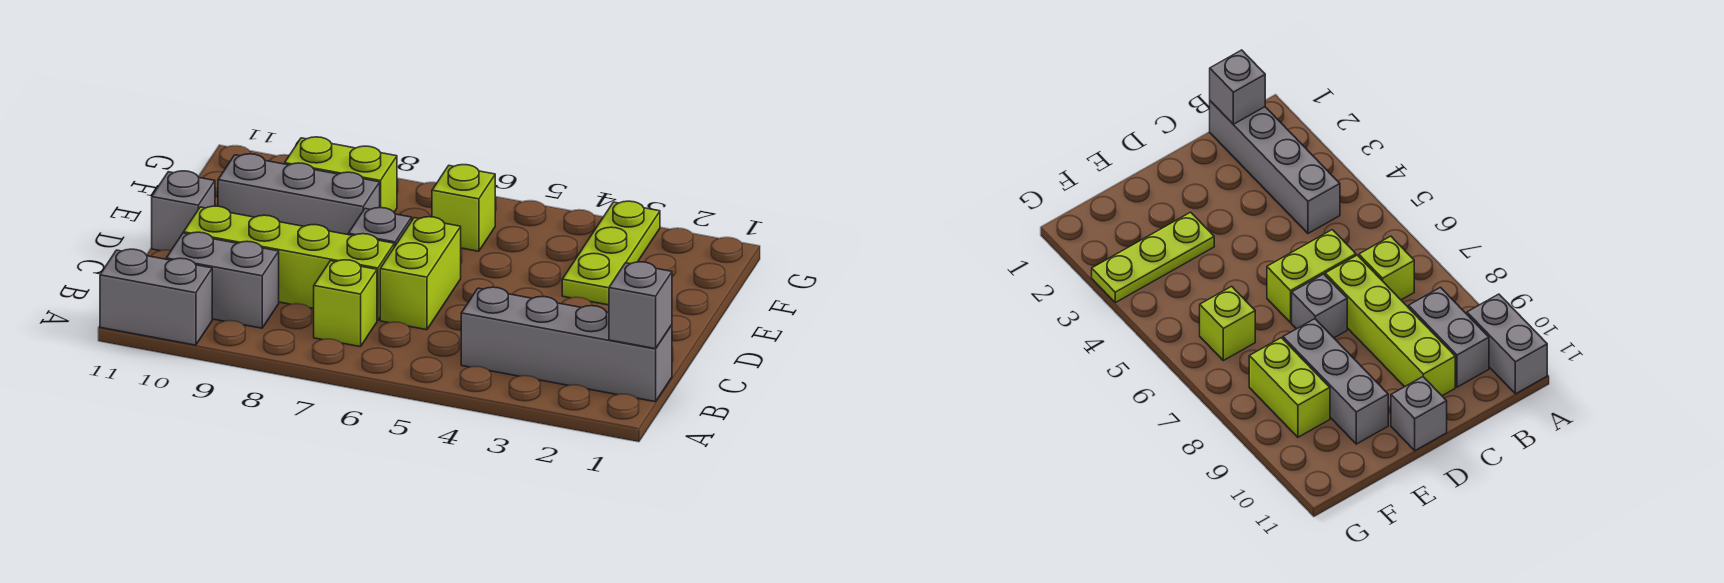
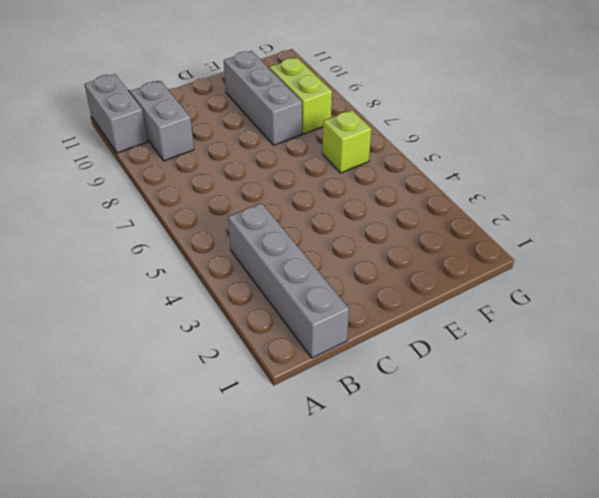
none -> lime 1x1 brick [314,260,377,347]
none -> lime 1x2 brick [380,217,461,330]
none -> lime 1x4 brick [184,206,394,321]

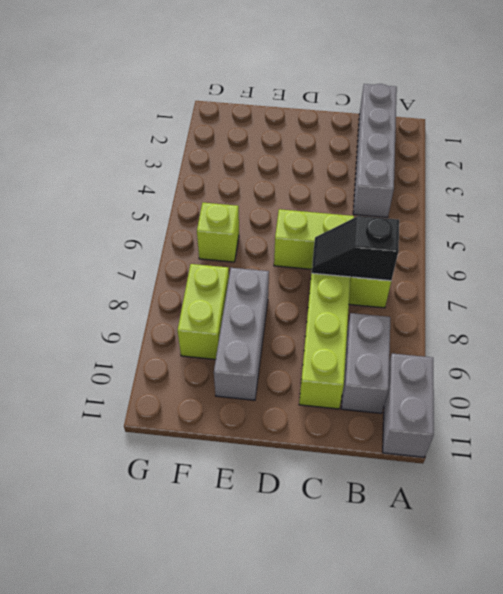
black 1x2 slope [312,216,399,281] -> none
none -> grey 1x1 brick [348,208,412,247]
none -> grey 1x1 brick [152,171,215,251]
none -> lime 1x3 plate [562,201,660,305]

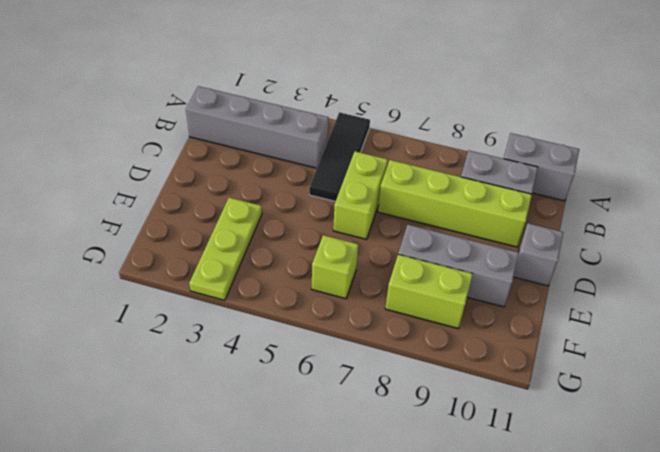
black 1x3 tile [309,112,370,202] -> none
none -> lime 1x1 brick [314,260,377,347]
none -> grey 1x1 brick [348,208,412,247]
none -> grey 1x1 brick [609,262,672,349]

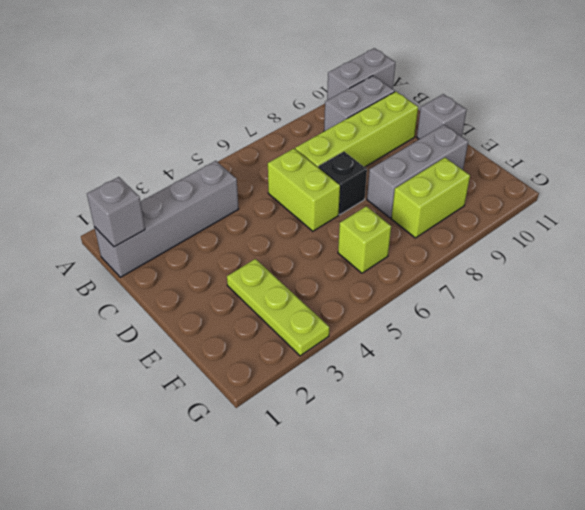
black 1x1 brick [318,152,367,215] -> grey 1x1 brick [348,208,412,247]
none -> lime 1x1 brick [314,260,377,347]

